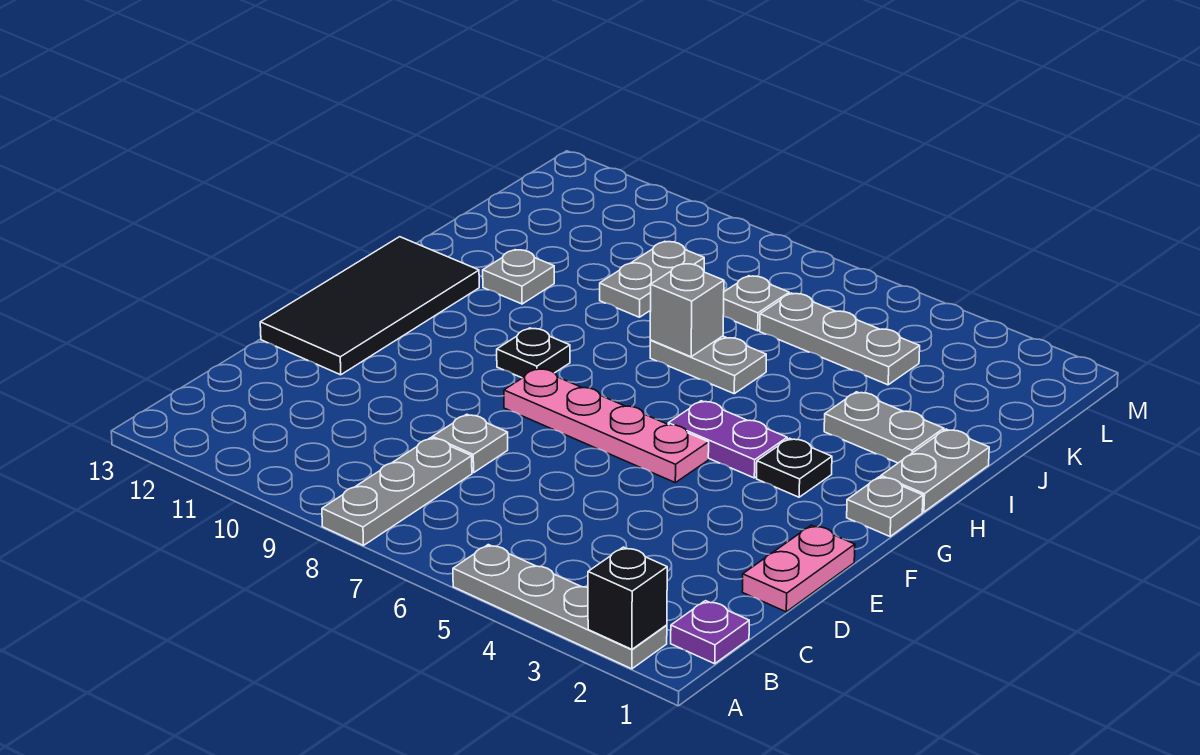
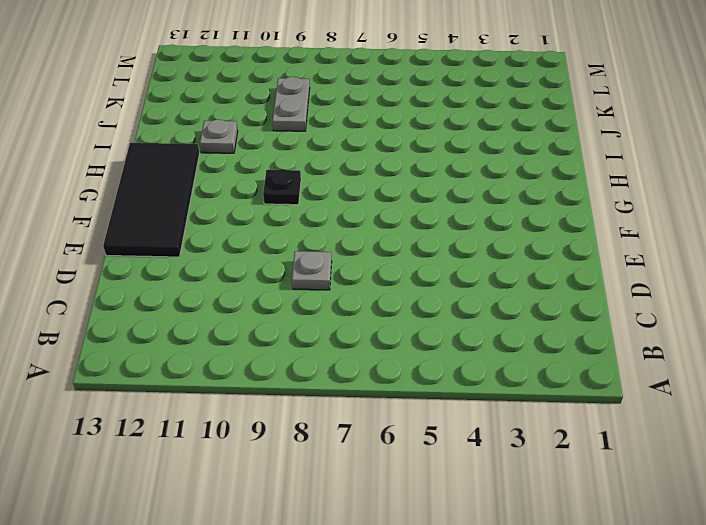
none -> grey 1x4 plate [453,545,667,669]
none -> grey 1x3 plate [322,438,472,546]
none -> purple 1x1 plate [671,601,749,664]

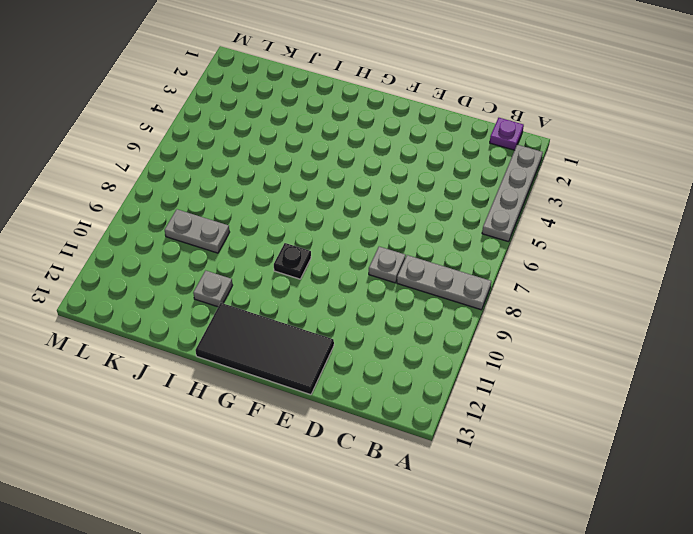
none -> pink 1x2 plate [742,525,855,612]
none -> pink 1x4 plate [504,368,709,483]
none -> grey 1x1 plate [847,477,923,536]

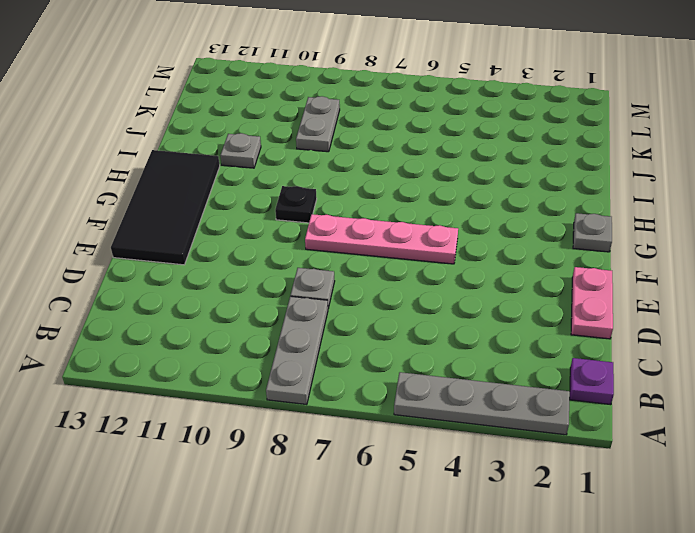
none -> black 1x1 plate [757,438,832,497]
none -> purple 1x2 plate [668,401,787,478]
none -> grey 1x2 plate [881,429,989,512]

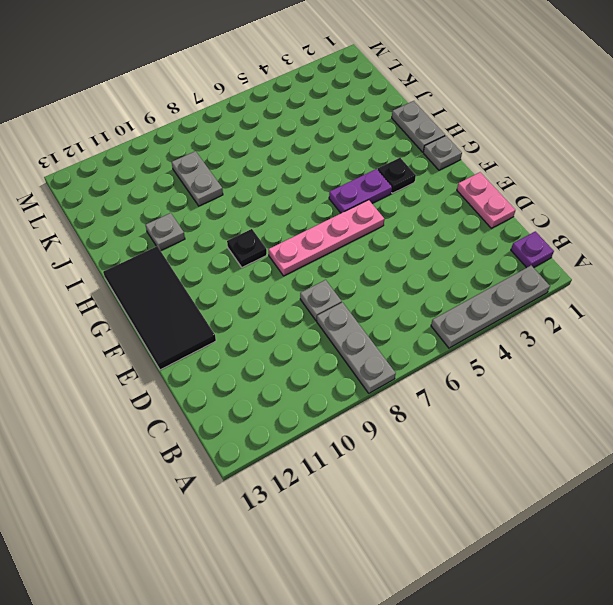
none -> grey 1x2 plate [824,392,944,463]
none -> grey 1x2 plate [650,336,766,394]
none -> grey 1x3 plate [760,293,920,385]

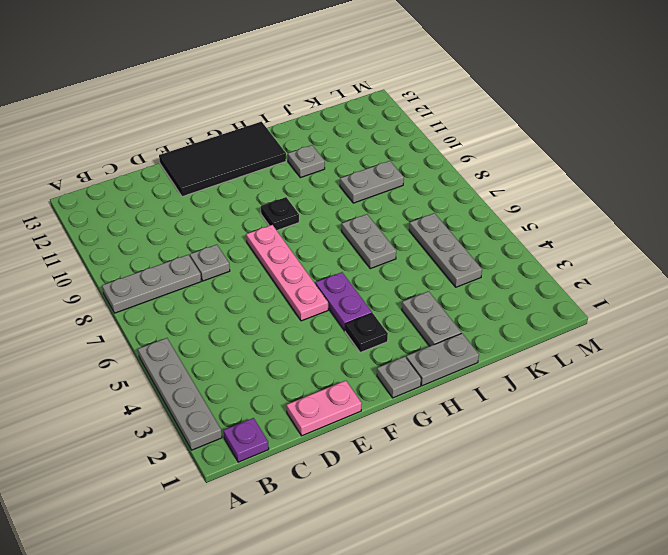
none -> grey 1x1 plate [723,276,789,331]
none -> black 1x1 brick [588,547,667,649]
none -> grey 1x1 brick [650,264,724,357]

